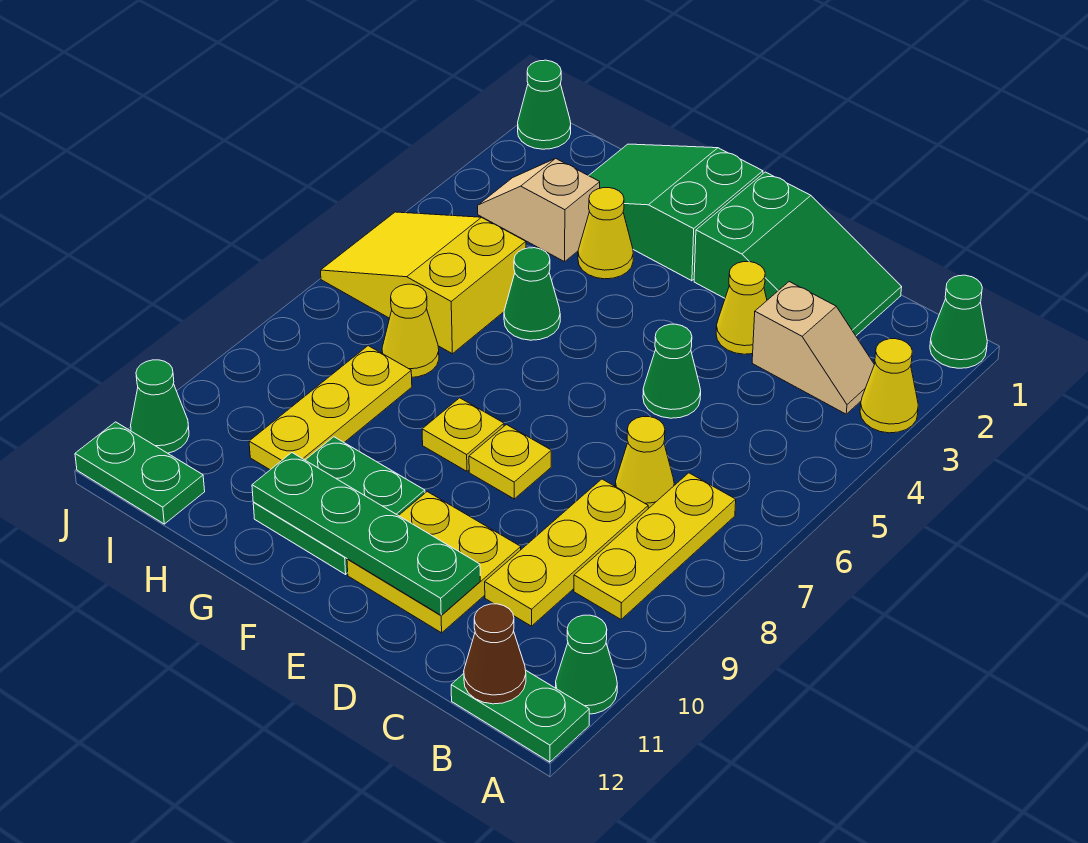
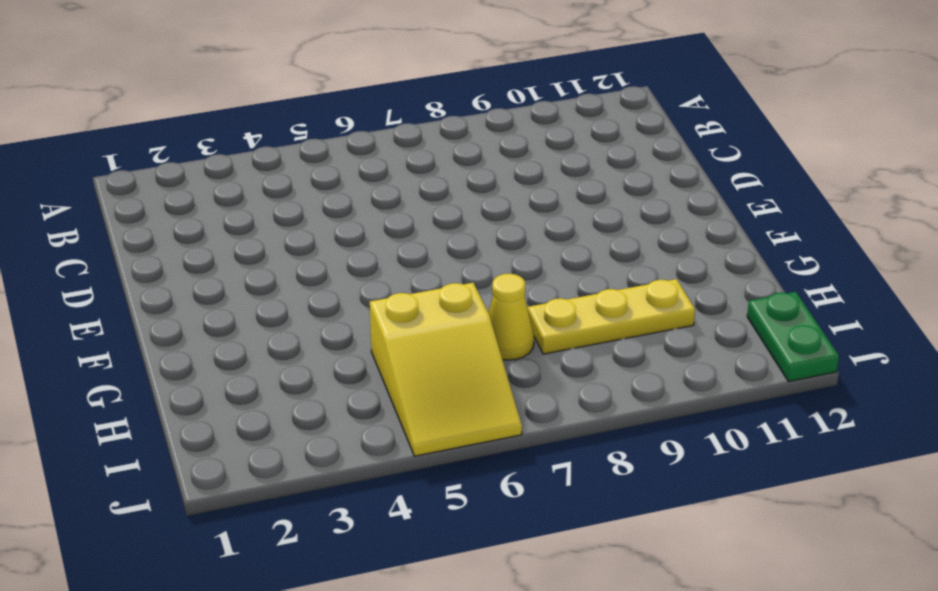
none -> green 1x1 cone [930,275,987,368]
none -> yellow 1x1 cone [860,339,918,433]
none -> green 1x1 cone [556,615,617,714]

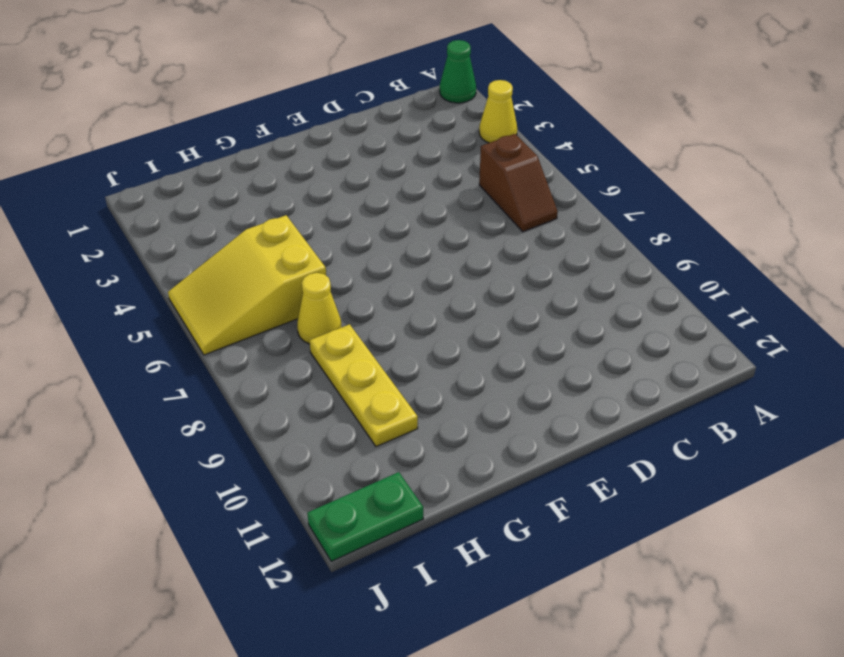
brown 1x2 slope [479,134,558,232] -> none
none -> green 1x1 cone [556,615,617,714]
none -> green 1x2 plate [451,671,589,762]
none -> tan 1x2 slope [752,282,874,414]

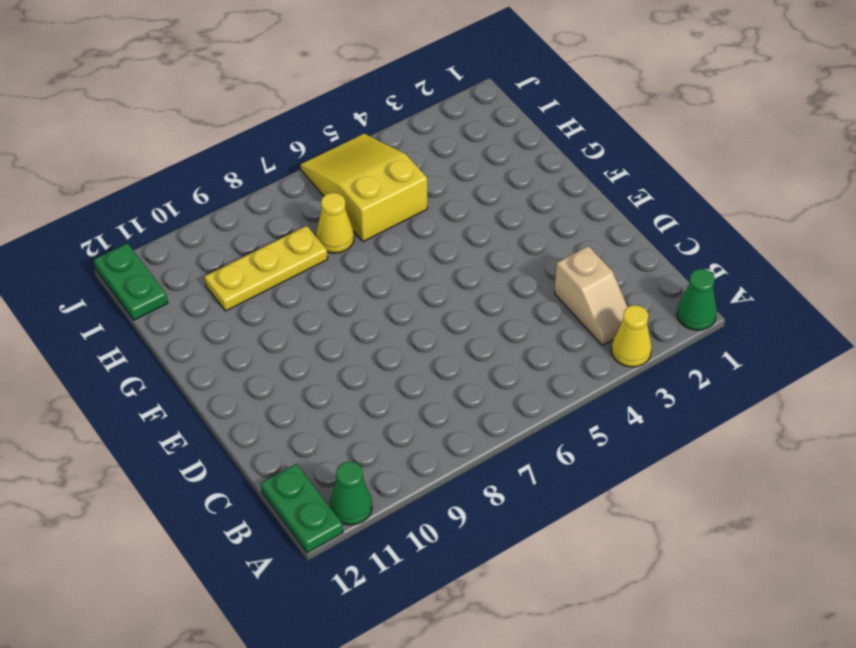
none -> yellow 1x3 plate [574,473,736,619]
none -> green 2x3 slope [694,172,902,336]
none -> yellow 1x1 cone [615,417,674,509]

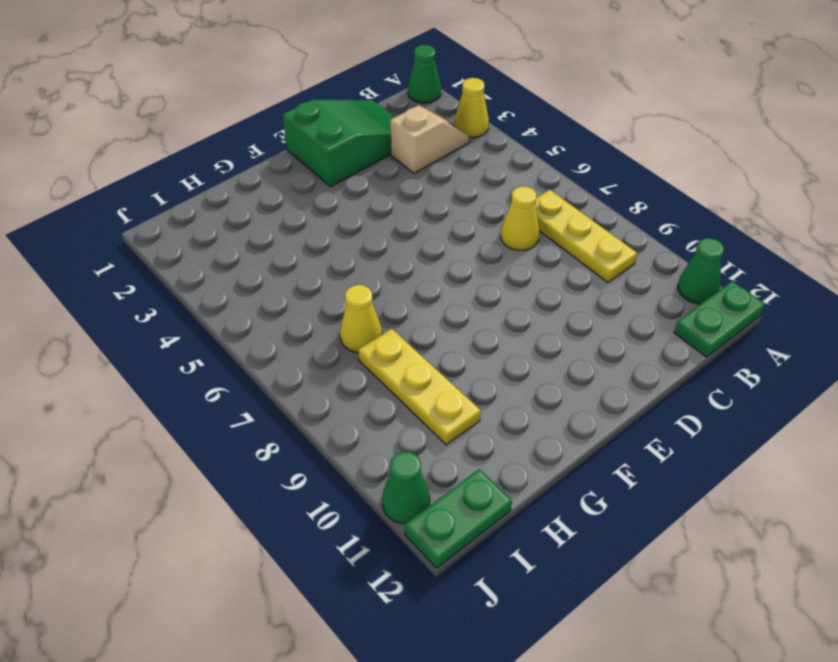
none -> yellow 1x3 plate [485,479,648,626]
none -> yellow 1x1 cone [716,262,767,354]
none -> green 1x1 cone [643,324,701,418]

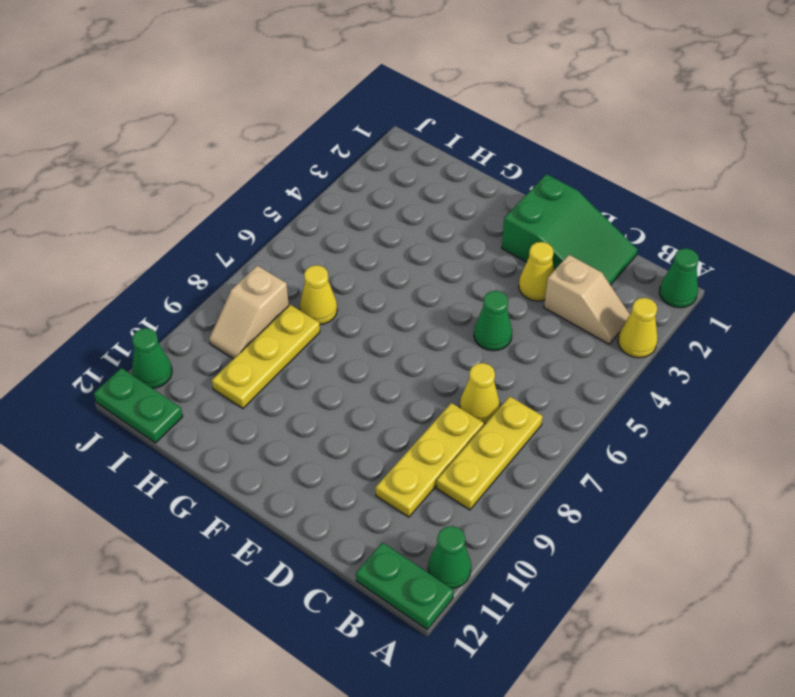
tan 1x2 slope [209,266,289,359] -> tan 1x2 slope turned to [478,158,600,262]
none -> yellow 2x2 plate [347,492,521,633]
none -> yellow 1x1 plate [469,425,551,499]
none -> green 2x3 slope [589,144,763,281]

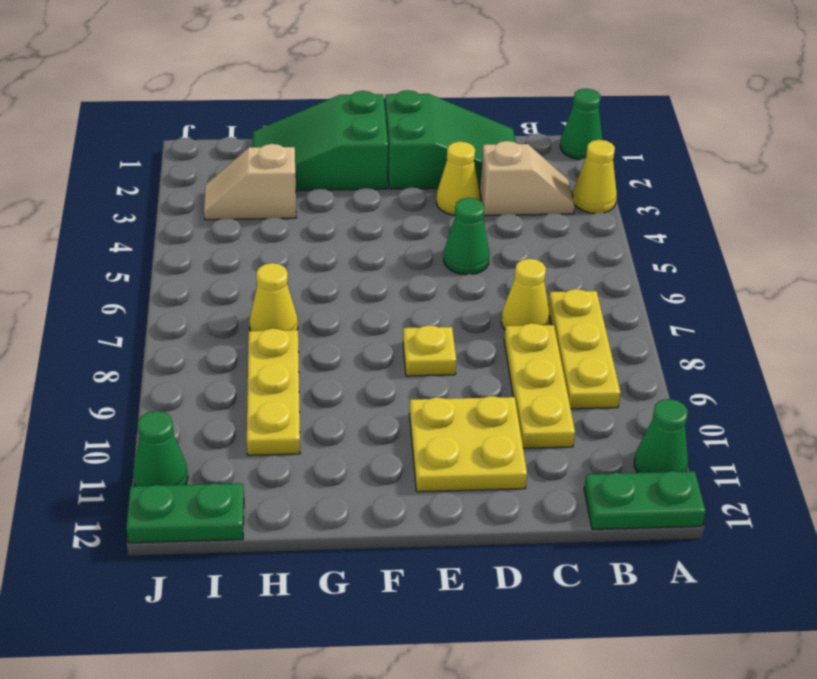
none -> yellow 1x1 plate [422,398,504,471]
none -> green 2x2 plate [253,437,425,574]
none -> yellow 1x1 cone [578,188,633,279]

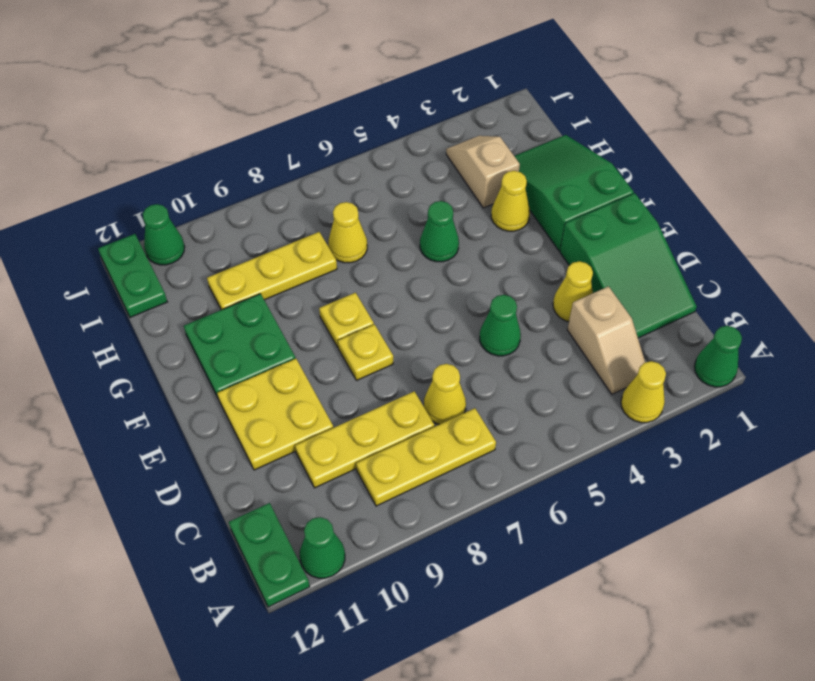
none -> yellow 2x3 slope [321,212,526,354]
none -> green 1x1 cone [518,60,571,149]
none -> brown 1x1 cone [464,604,526,704]

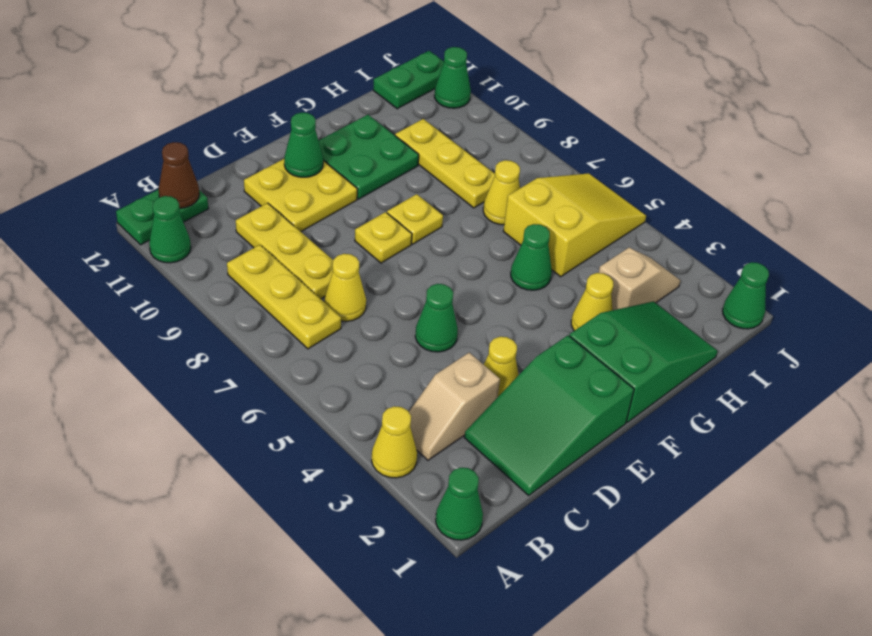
green 1x1 cone [284,113,323,177] -> green 1x4 plate [252,453,480,615]

